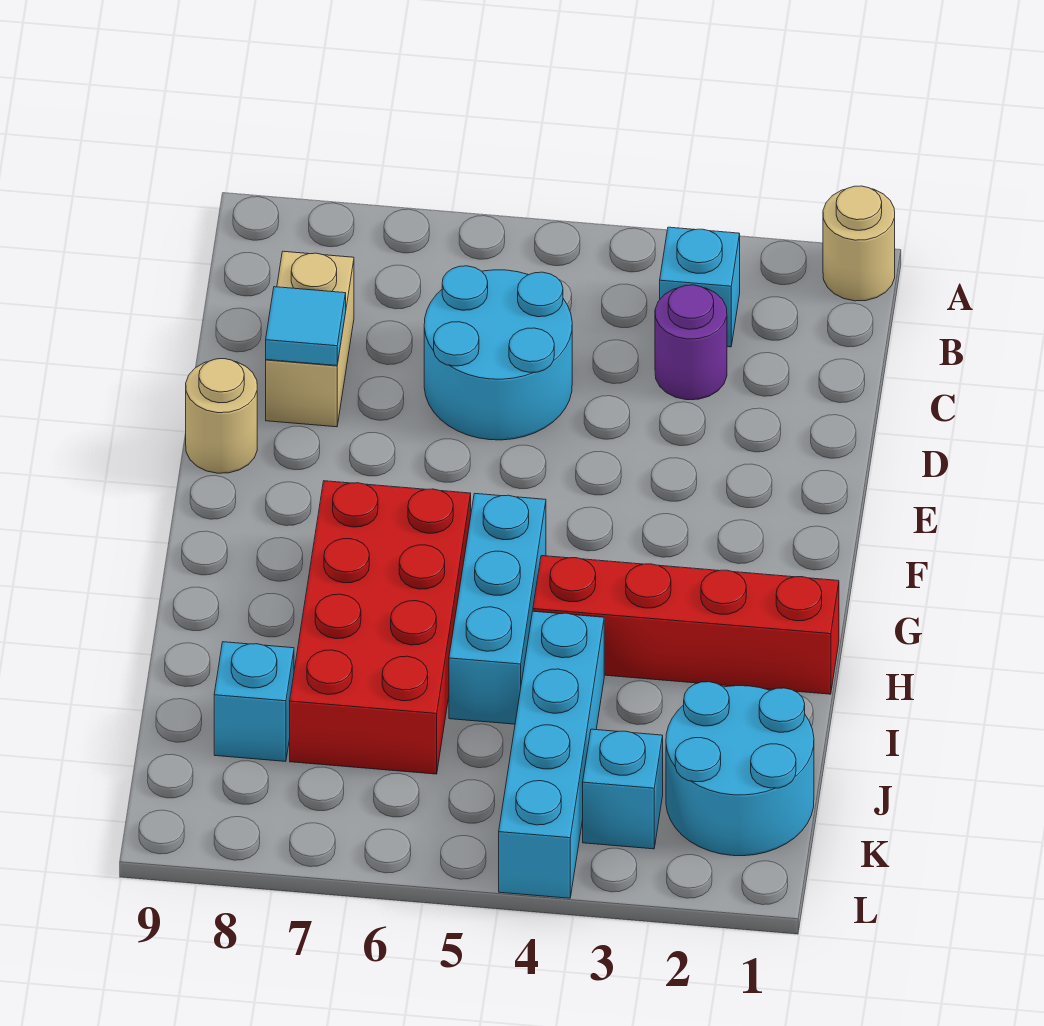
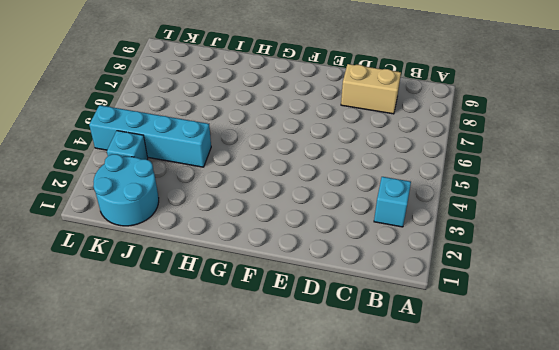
none -> tan 1x1 round brick [823,186,895,301]
none -> purple 1x1 round brick [655,285,727,400]
none -> cyan 2x2 round brick [424,266,572,440]

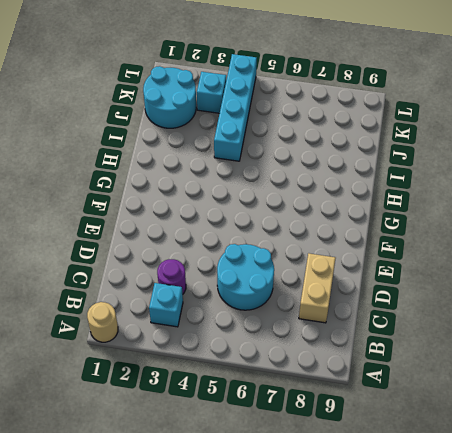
none -> tan 1x1 round brick [186,359,257,473]
none -> cyan 1x3 brick [449,493,546,724]
none -> red 2x4 brick [290,481,471,774]

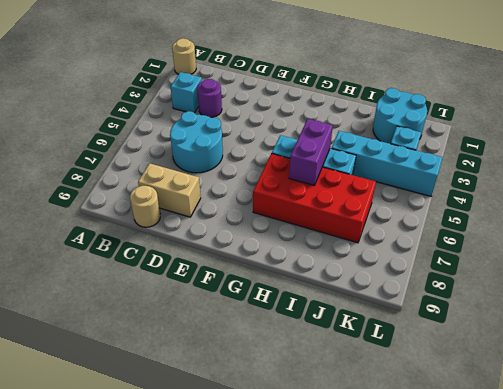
tan 1x1 round brick [130,186,160,227] -> tan 1x1 round brick moved to [186,359,257,473]
purple 1x2 brick [289,119,333,185] -> none
none -> red 1x4 brick [533,556,839,694]
none -> cyan 1x1 brick [214,642,294,761]
none -> cyan 1x1 tile [266,287,346,366]

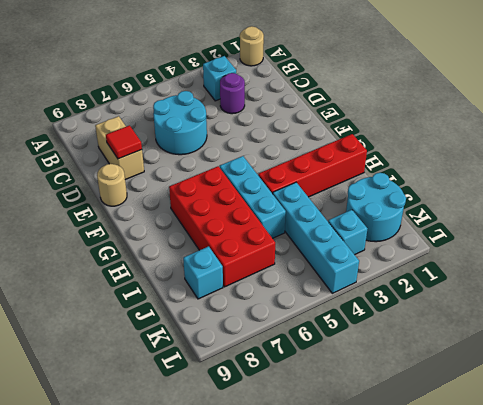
red 1x1 tile [106,125,142,159] -> cyan 1x1 tile [266,287,346,366]

